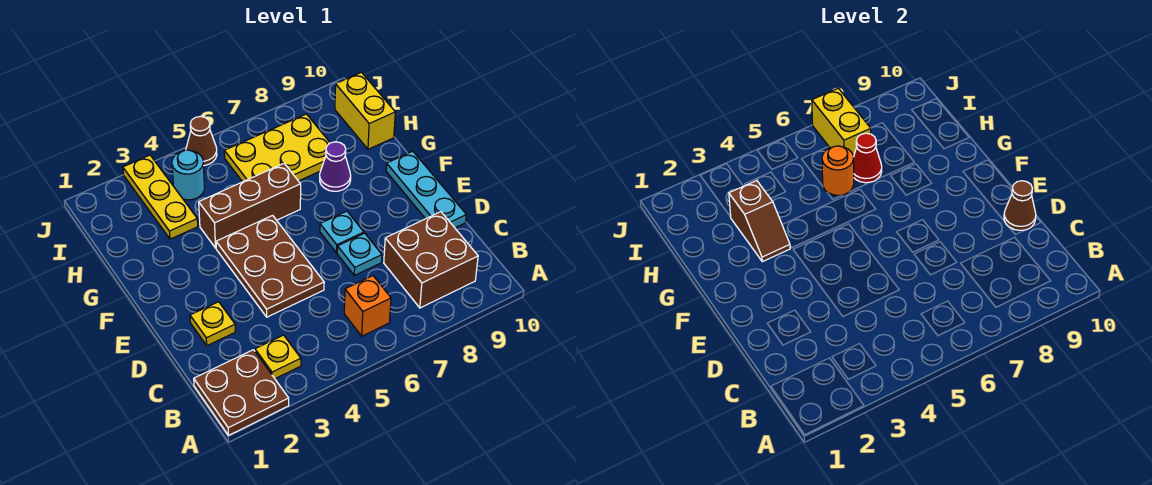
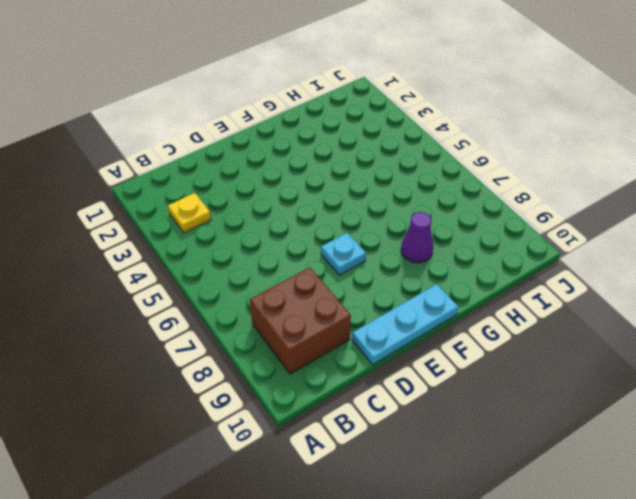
none -> brown 2x2 plate [194,350,289,435]
none -> orange 1x1 brick [344,276,391,336]
none -> yellow 1x1 plate [190,302,235,346]

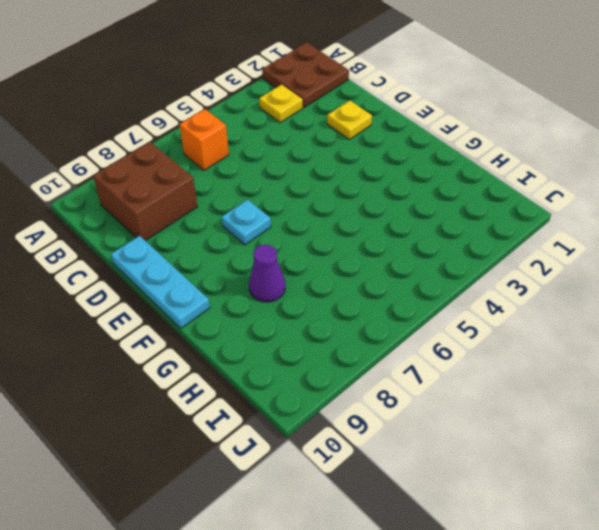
none -> brown 2x3 plate [216,215,324,317]
none -> cyan 1x1 plate [337,233,382,275]
none -> brown 1x3 brick [199,163,301,248]

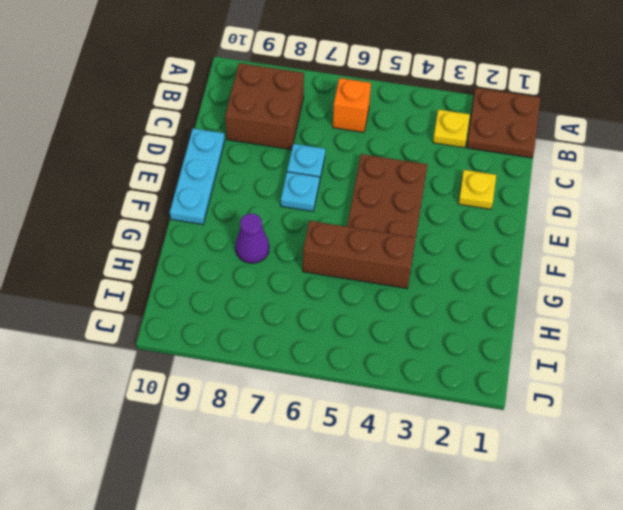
none -> yellow 1x3 plate [123,155,198,239]
none -> yellow 2x3 plate [224,114,330,182]
none -> yellow 1x2 brick [335,72,395,149]

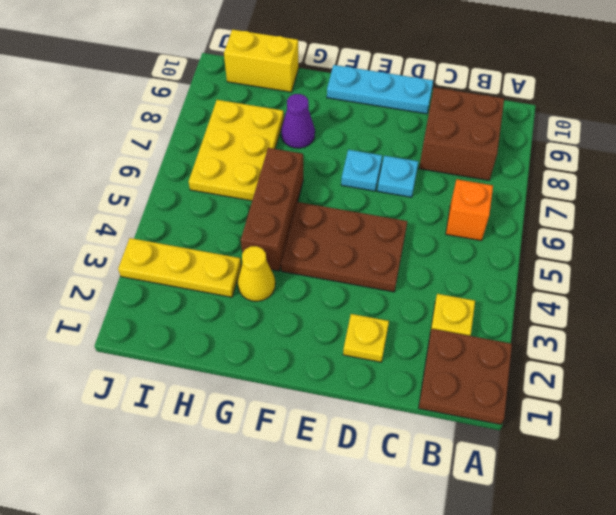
yellow 1x1 cone [238,246,275,301] -> none
none -> cyan 1x1 round brick [172,150,205,200]
none -> brown 1x1 cone [186,116,217,166]
none -> brown 1x1 cone [1004,181,1036,230]

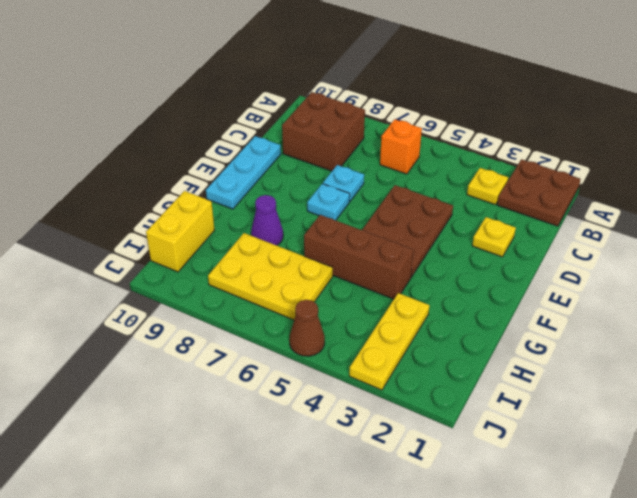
none -> cyan 1x1 round brick [172,150,205,200]
none -> brown 1x1 cone [1004,181,1036,230]
none -> brown 1x2 slope [729,180,790,262]

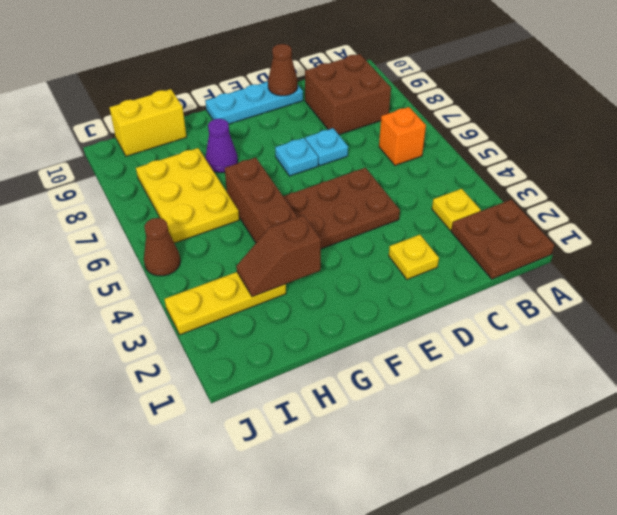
brown 1x2 slope [236,215,321,297] -> brown 1x2 slope turned to [729,180,790,262]
none -> cyan 1x1 round brick [172,150,205,200]
none -> orange 1x1 round brick [822,146,854,195]
none -> red 1x1 cone [853,133,882,183]

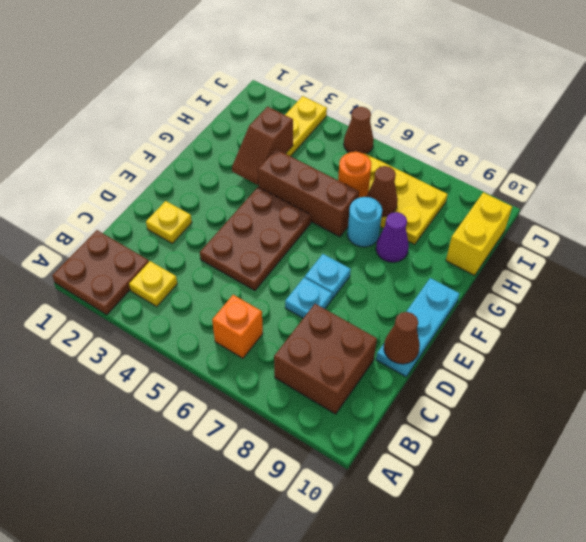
cyan 1x1 round brick [347,197,382,247] -> cyan 1x1 round brick moved to [172,150,205,200]
brown 1x1 cone [366,166,398,217] -> red 1x1 cone [853,133,882,183]
none -> yellow 1x2 brick [812,88,871,157]

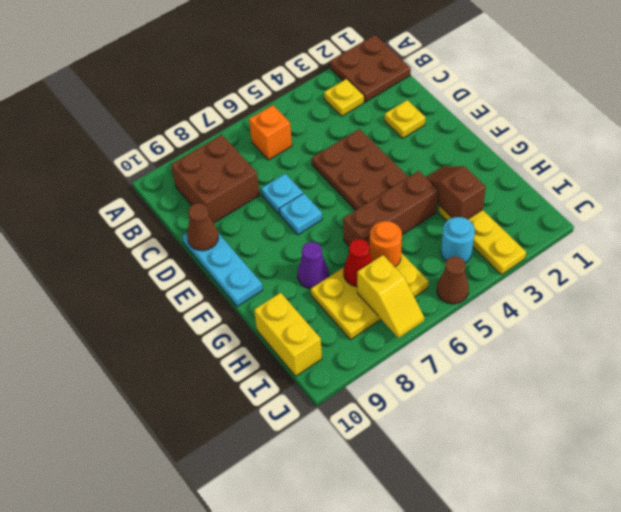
yellow 1x2 slope [357,255,424,338] -> yellow 1x2 brick [812,88,871,157]

